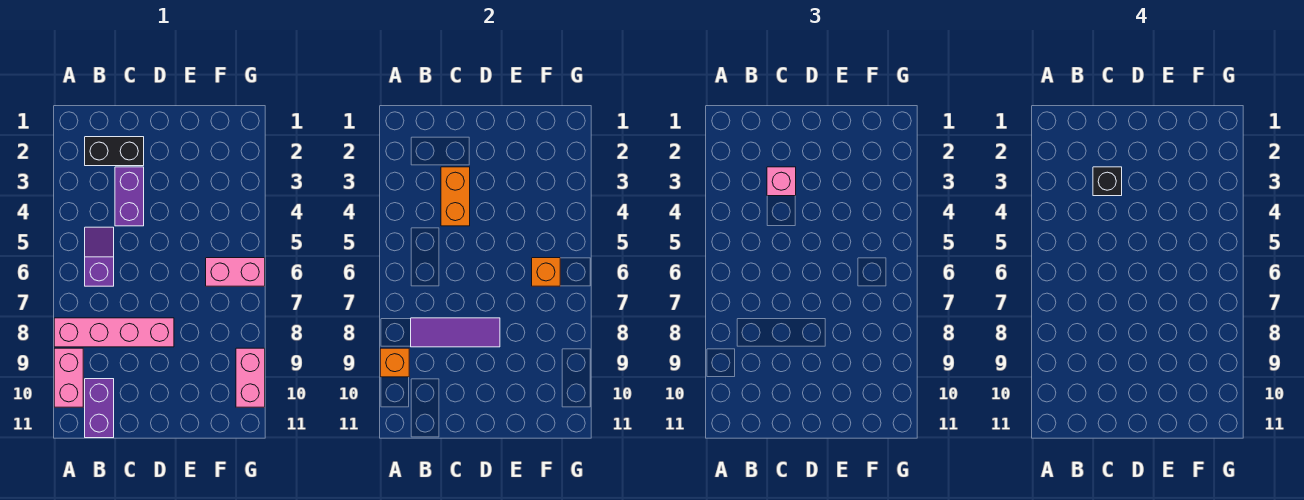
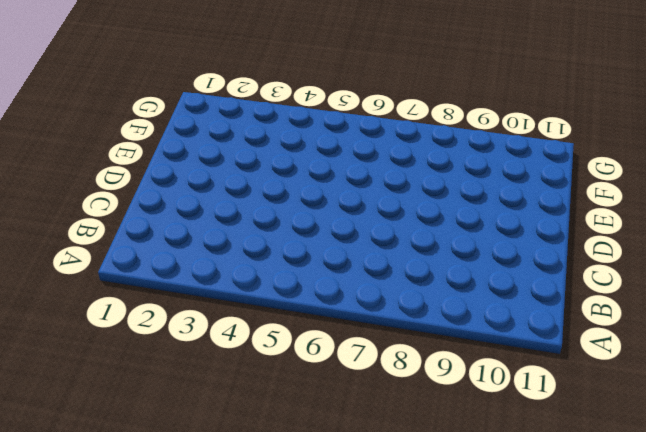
none -> pink 1x4 brick [54,318,174,347]
none -> pink 1x2 brick [54,348,83,407]
none -> black 1x2 brick [85,137,144,166]

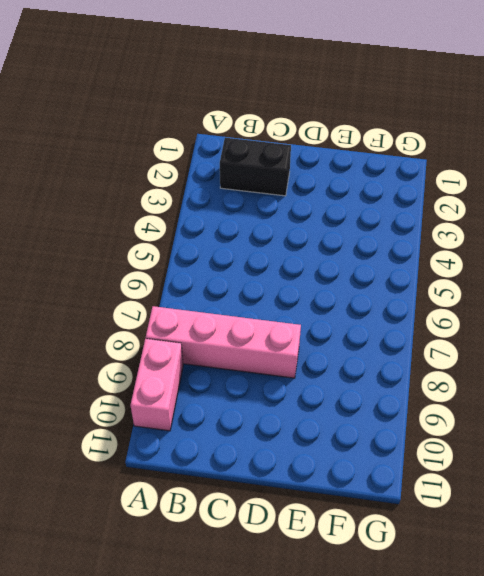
none -> purple 1x2 slope [85,227,114,286]
none -> purple 1x2 brick [85,379,114,438]
none -> purple 1x2 brick [115,167,144,226]

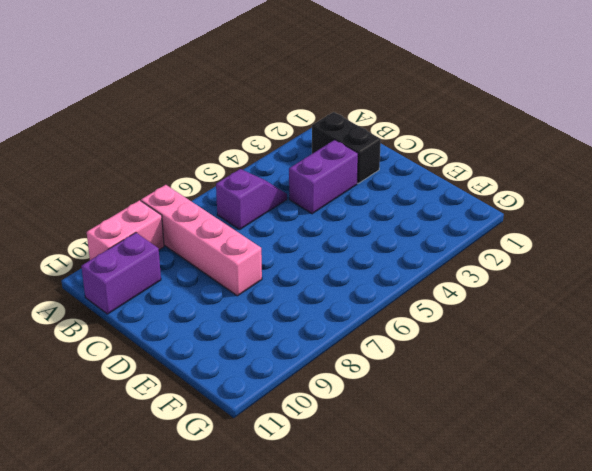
none -> pink 1x2 brick [206,258,265,286]
none -> pink 1x2 brick [236,348,265,407]
none -> orange 1x1 brick [380,348,409,377]

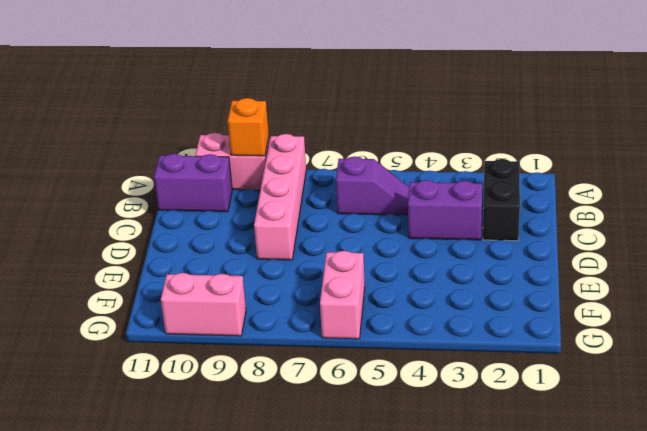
none -> purple 1x3 tile [411,318,500,347]
none -> orange 1x2 brick [441,167,470,226]
none -> orange 1x1 brick [532,258,560,286]

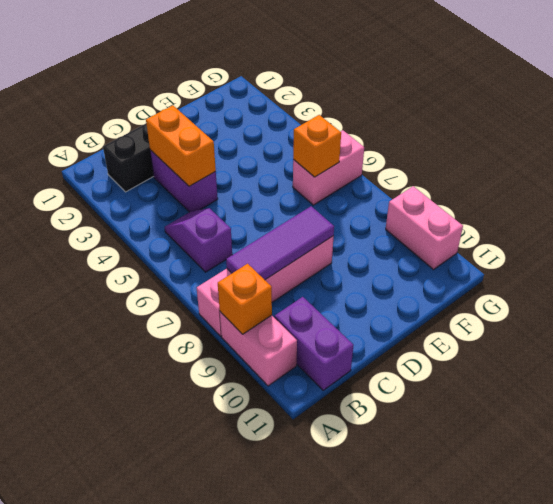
none -> pink 1x1 brick [767,167,796,196]
none -> black 1x1 brick [1093,167,1122,196]

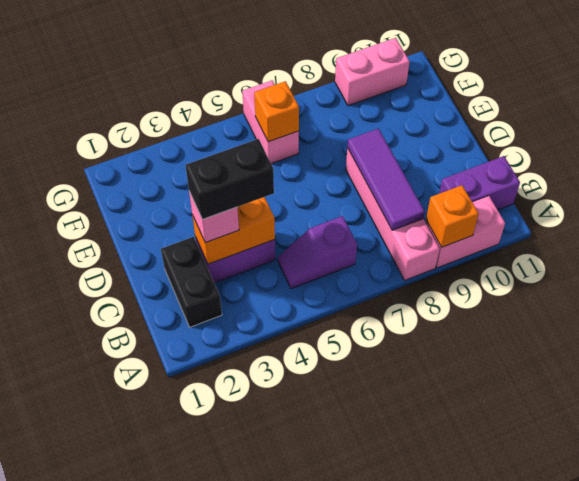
black 1x2 brick [186,139,274,220] -> black 1x1 brick [1093,167,1122,196]

